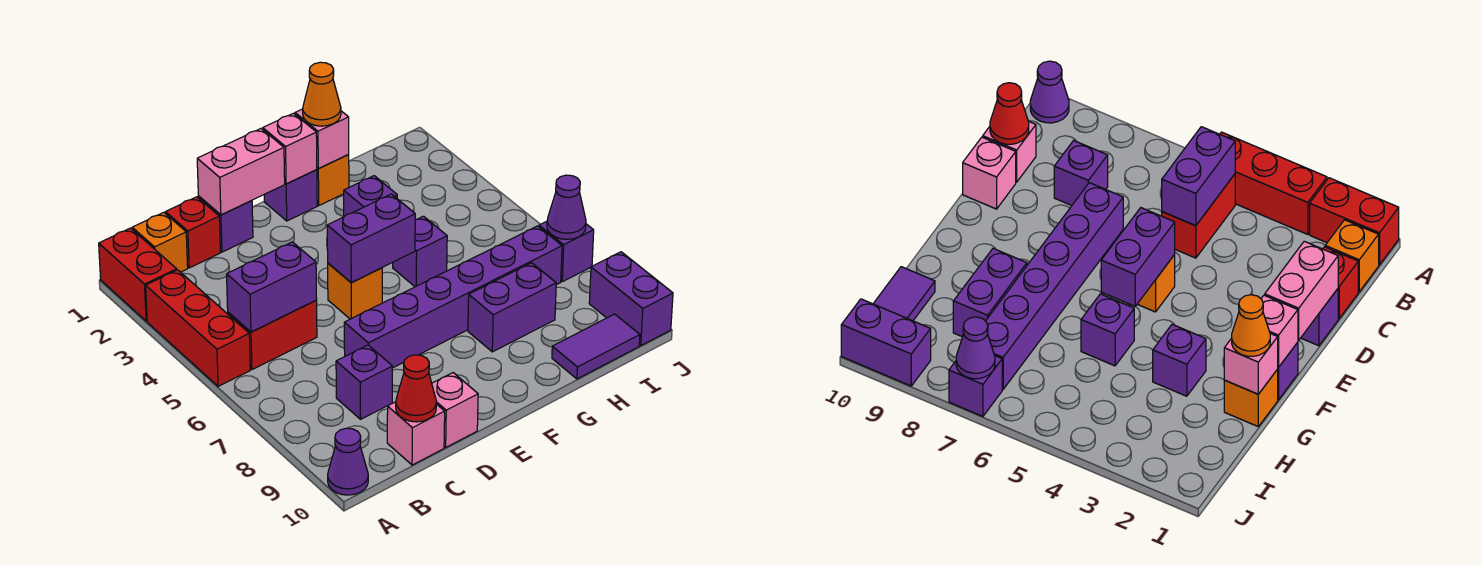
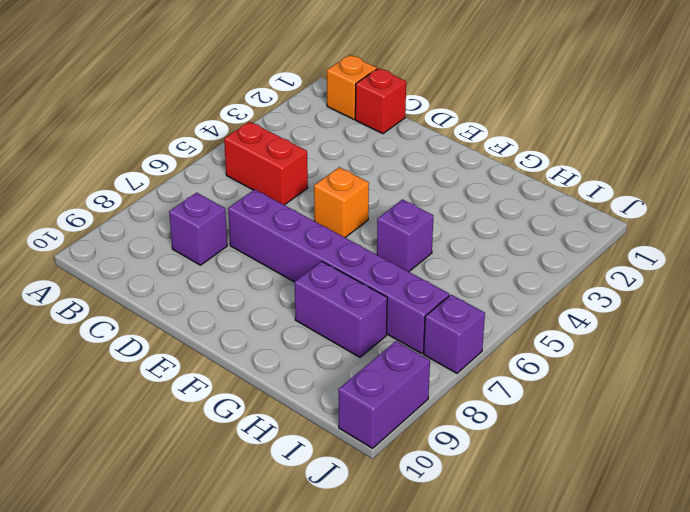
none -> red 1x2 brick [99,228,177,321]
none -> red 1x3 brick [146,270,250,386]
none -> purple 1x1 cone [328,428,368,495]

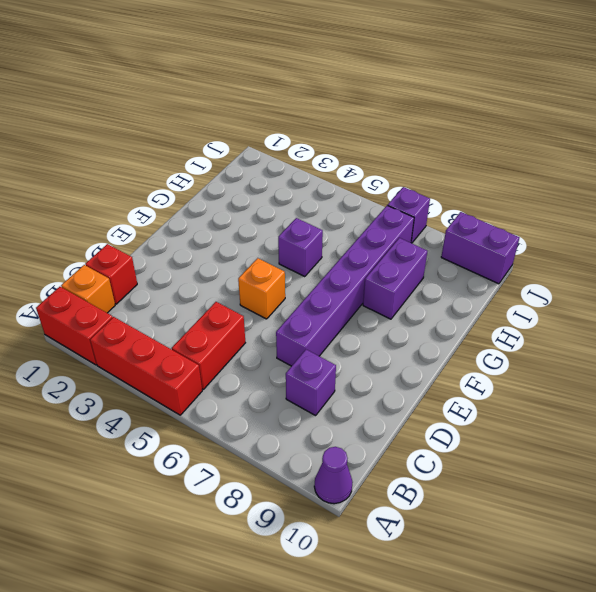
none -> pink 1x1 brick [387,402,445,465]
none -> purple 1x1 brick [198,196,253,252]
none -> pink 1x1 brick [432,373,478,447]

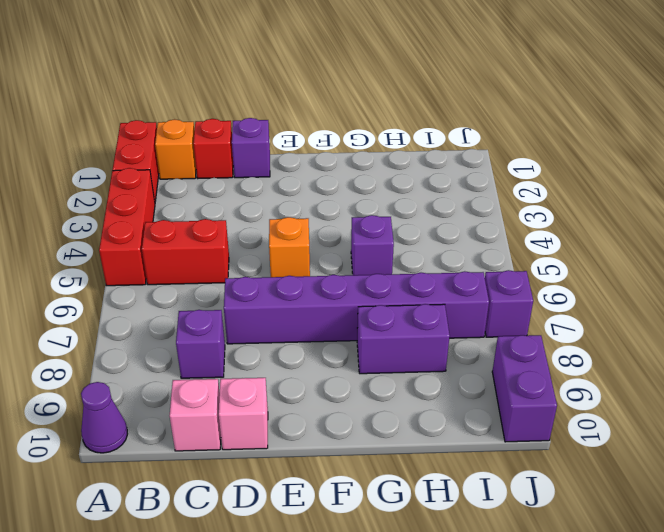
none -> purple 1x1 brick [264,170,317,221]
none -> orange 1x1 brick [317,155,349,205]
none -> purple 1x1 brick [344,176,397,217]

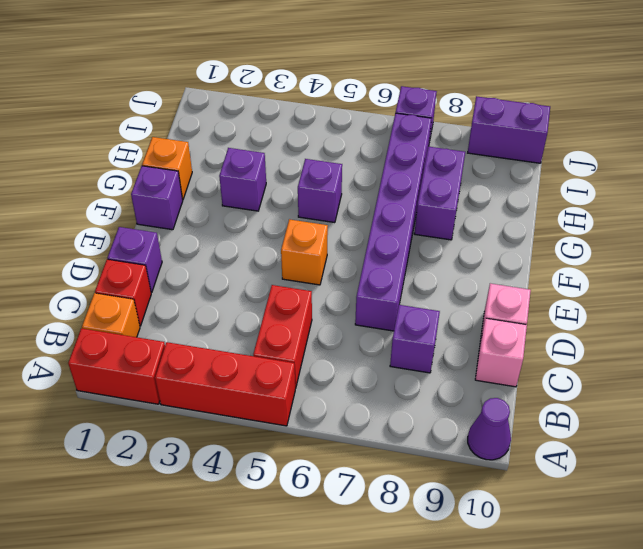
none -> purple 1x2 tile [552,314,640,379]
none -> purple 1x2 brick [227,242,317,332]
none -> red 1x1 cone [396,355,437,422]

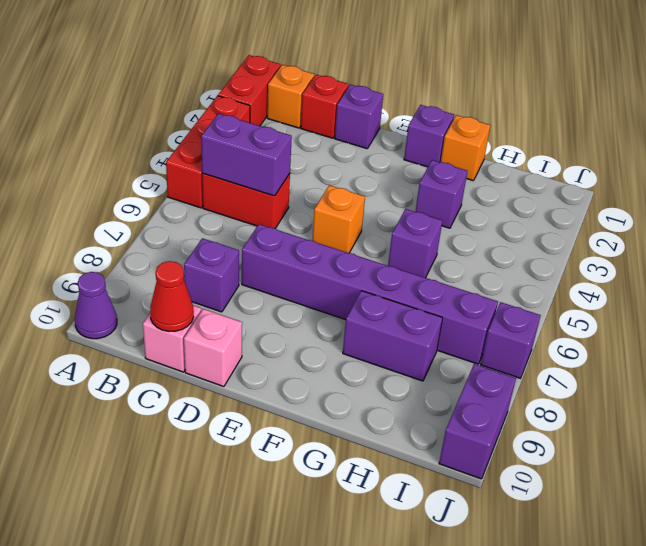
none -> purple 1x2 tile [552,314,640,379]
none -> pink 1x2 brick [197,129,285,215]
none -> purple 1x2 brick [327,194,415,282]

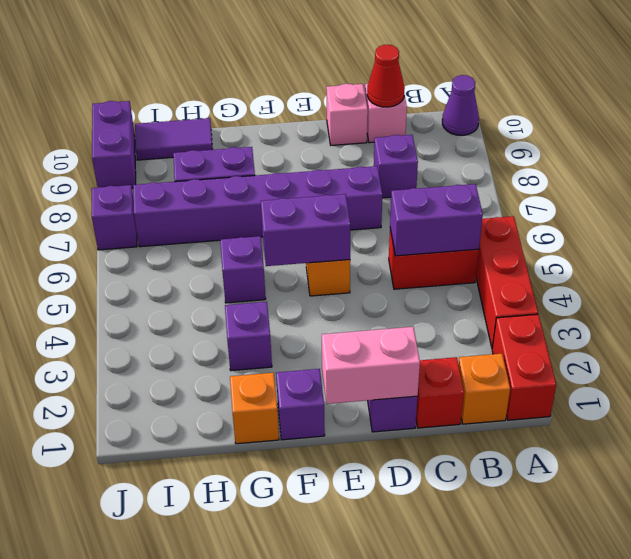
none -> pink 1x1 brick [263,113,317,184]
none -> pink 1x1 brick [295,109,349,168]
none -> purple 1x1 cone [547,175,586,239]

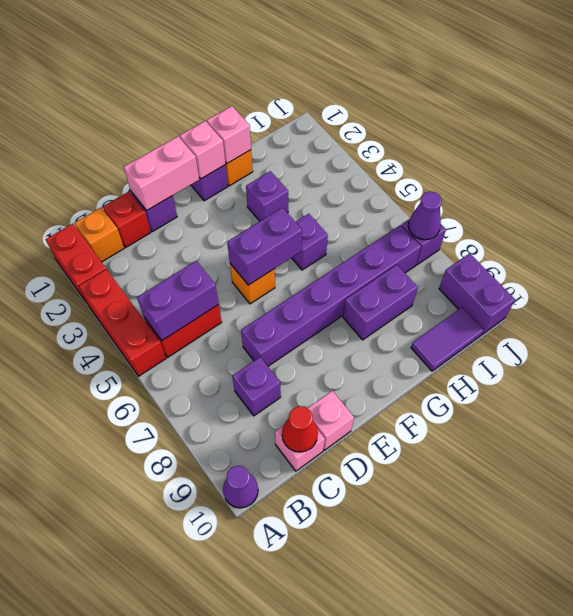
none -> orange 1x1 cone [303,62,341,126]

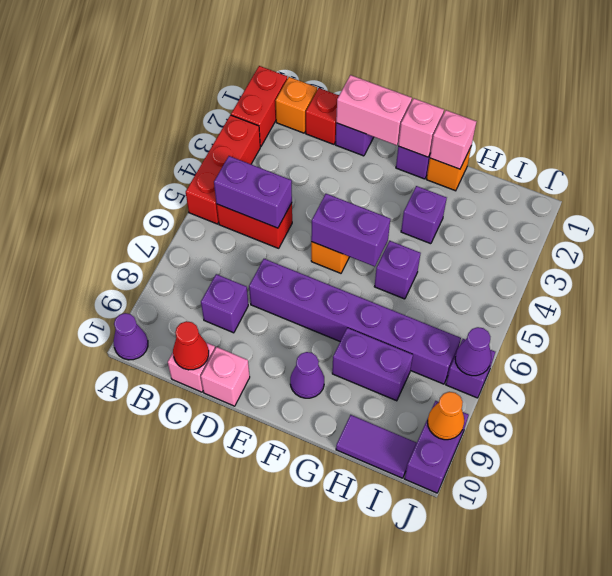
purple 1x1 cone [290,352,324,398] -> none
orange 1x1 cone [428,392,464,440] -> orange 1x1 cone moved to [303,62,341,126]

